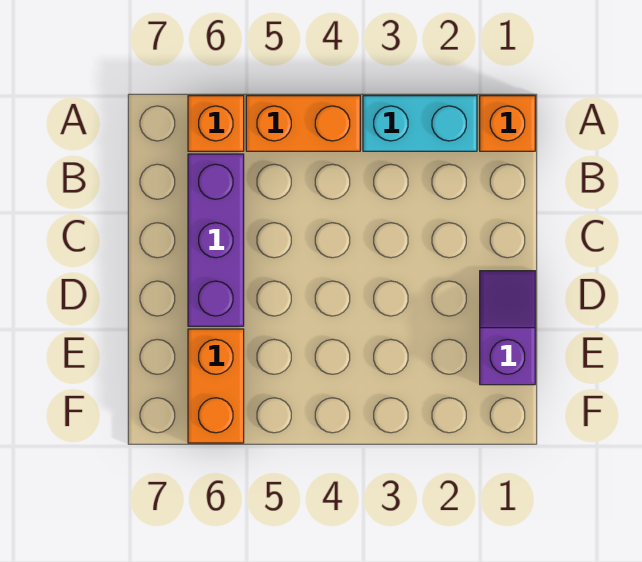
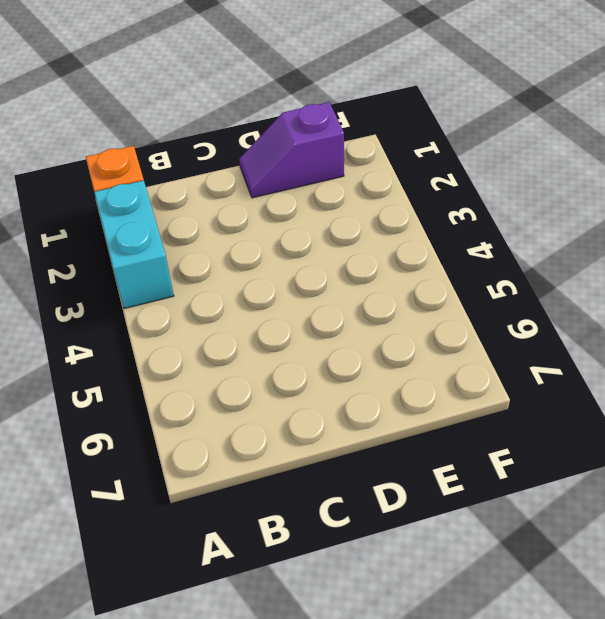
none -> orange 1x2 brick [246,96,360,151]
none -> orange 1x1 brick [188,96,244,151]

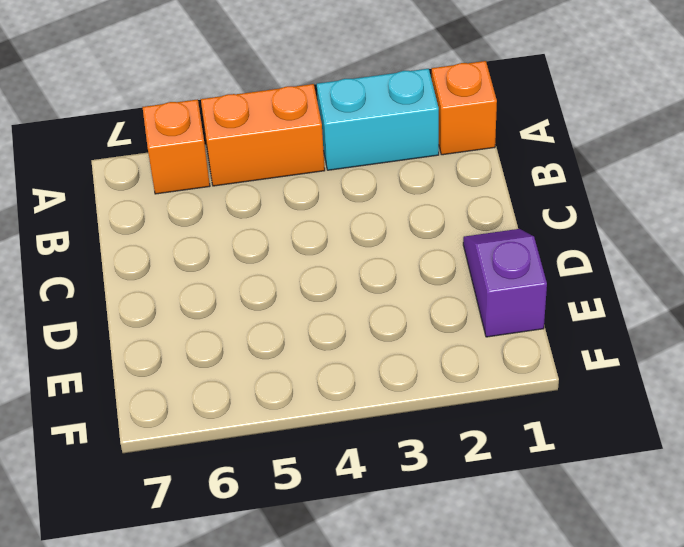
none -> purple 1x3 brick [188,154,244,326]
none -> orange 1x2 brick [188,329,244,443]

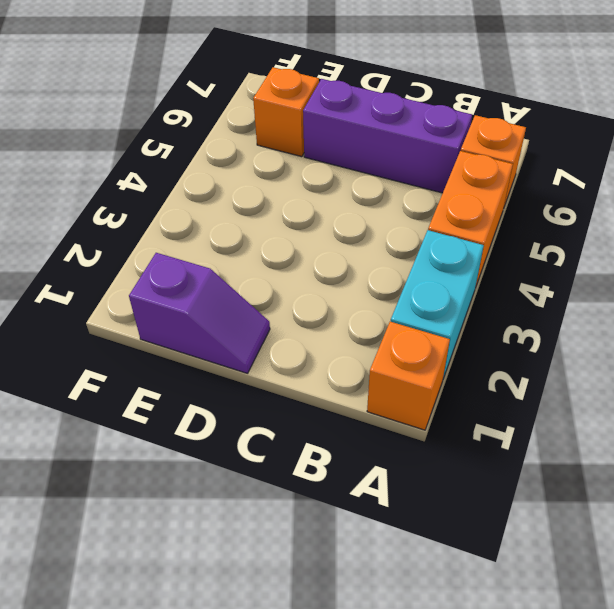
orange 1x1 brick [253,67,319,157] -> orange 1x2 brick [188,329,244,443]

